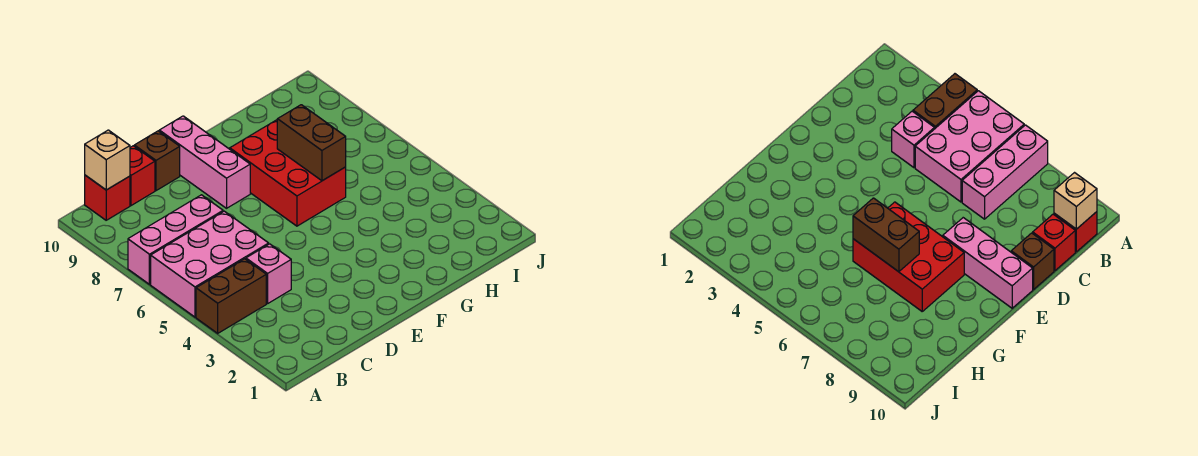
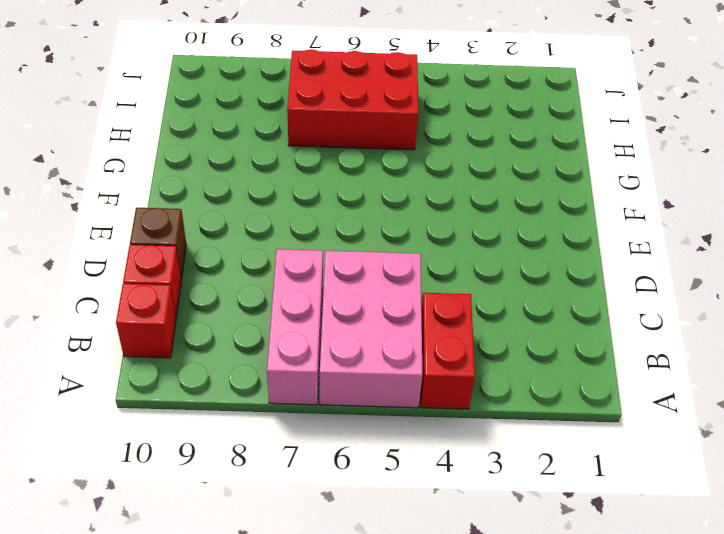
red 1x2 brick [421,293,475,409] -> brown 1x2 brick [196,259,266,333]
red 2x3 brick [287,49,418,150] -> red 2x3 brick moved to [230,120,346,226]
none -> pink 1x1 brick [246,244,291,304]
none -> pink 1x3 brick [159,116,250,208]

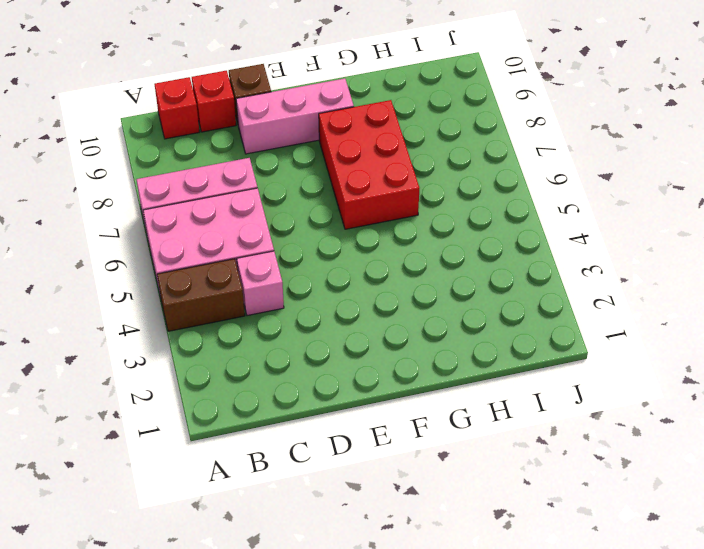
pink 1x3 brick [236,78,354,154] -> pink 1x3 brick turned to [159,116,250,208]
none -> tan 1x1 brick [85,130,130,190]
none -> brown 1x2 brick [277,105,346,181]

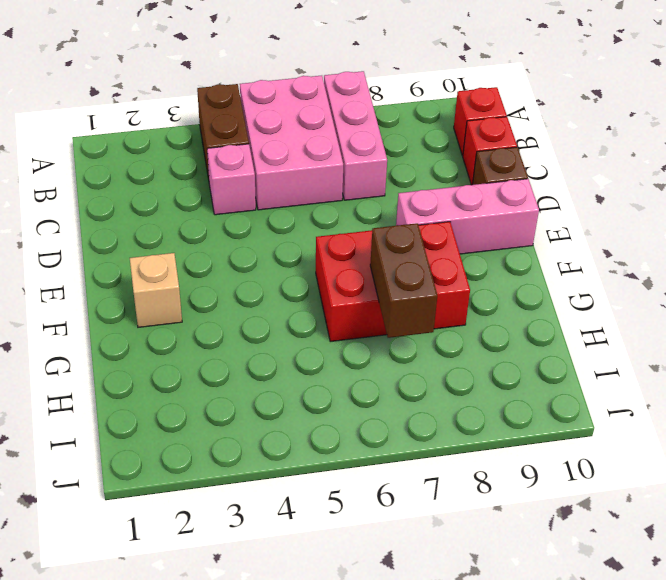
tan 1x1 brick [130,253,182,327] -> tan 1x1 brick moved to [85,130,130,190]
brown 1x2 brick [370,223,437,338] -> brown 1x2 brick turned to [277,105,346,181]

